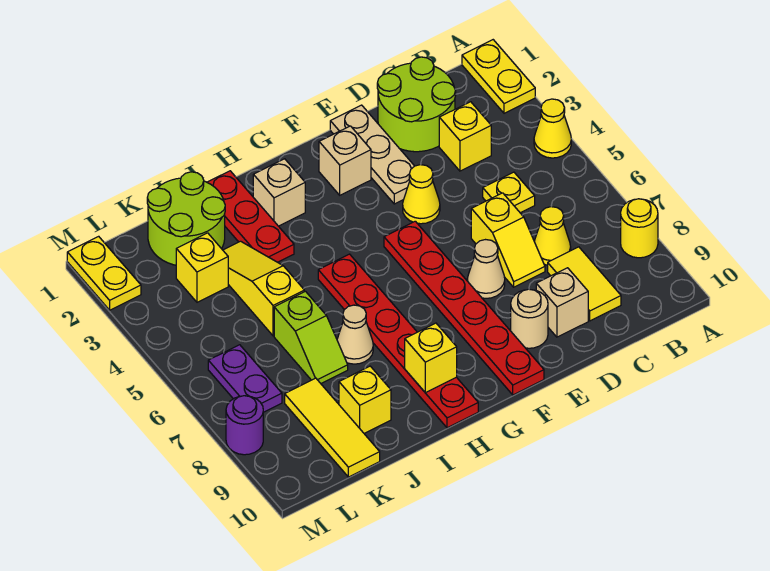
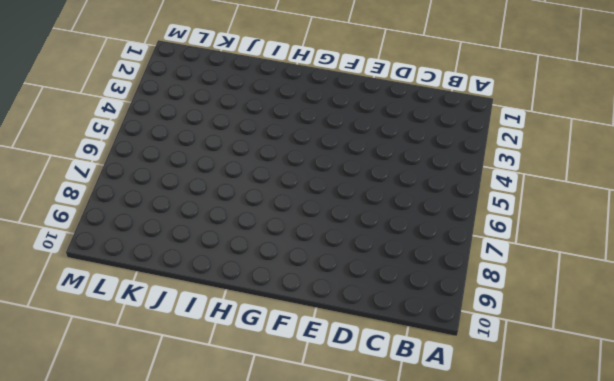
none -> yellow 1x2 plate [462,40,535,113]
none -> yellow 1x1 cone [534,99,571,158]
none -> yellow 1x1 round brick [621,199,658,258]
none -> lime 2x2 round brick [377,57,456,152]

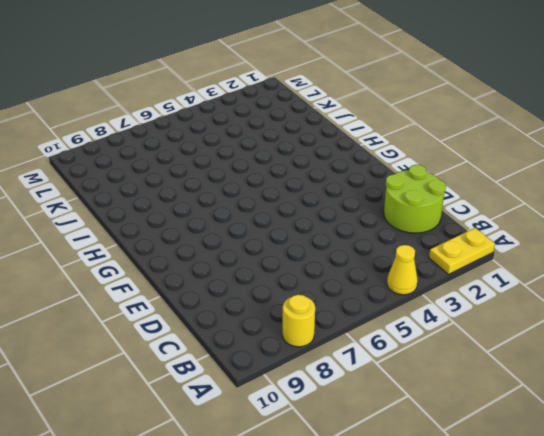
none -> yellow 1x1 brick [439,102,491,171]
none -> yellow 1x1 plate [483,172,535,213]
none -> yellow 1x1 cone [534,206,571,265]
none -> yellow 1x2 tile [548,247,621,321]

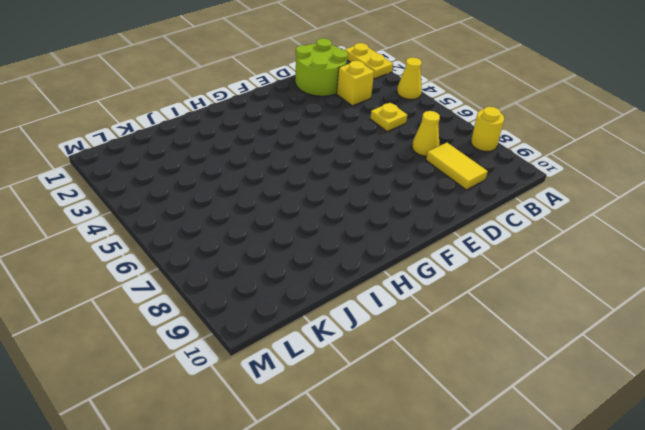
none -> yellow 1x2 slope [471,193,545,287]
none -> tan 1x1 brick [536,268,588,337]
none -> tan 1x3 plate [330,105,414,204]
none -> yellow 1x1 cone [403,165,440,224]

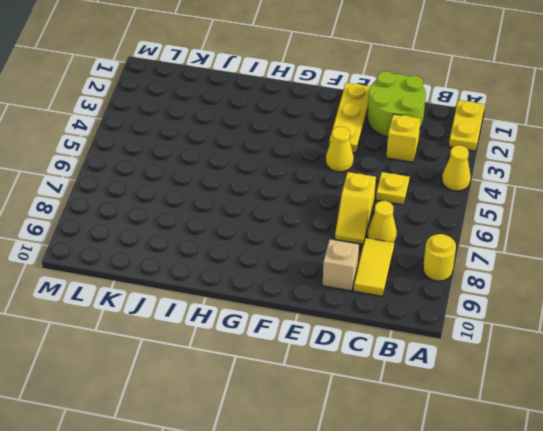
yellow 1x3 plate [329,83,370,153] -> tan 1x3 plate [330,105,414,204]
none -> tan 1x1 cone [467,240,505,298]
none -> tan 1x1 round brick [511,289,548,348]
none -> tan 1x1 brick [319,126,371,195]
none -> red 1x6 plate [384,221,544,395]

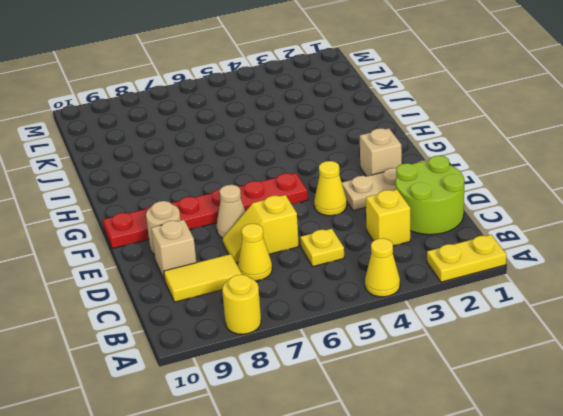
none -> tan 1x1 brick [253,159,305,226]
none -> red 1x6 plate [318,254,478,428]
none -> red 1x3 plate [207,171,294,262]
none -> tan 1x1 cone [337,305,373,364]

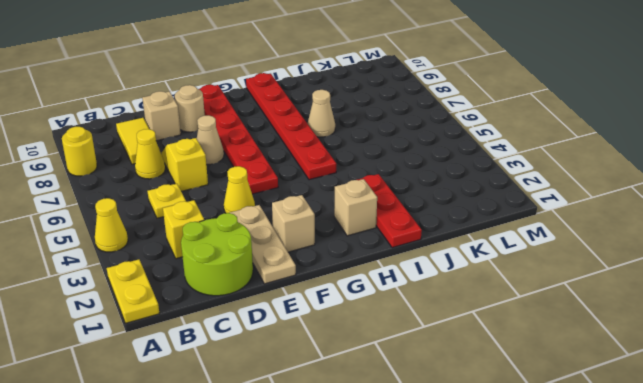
none -> lime 2x2 round brick [147,172,225,265]
none -> yellow 1x3 slope [223,241,304,336]
none -> lime 1x2 slope [274,291,348,383]
none -> yellow 1x1 brick [339,366,391,433]

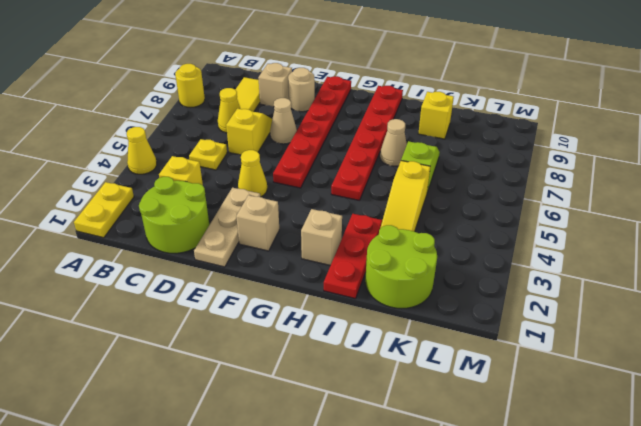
none -> yellow 1x1 brick [176,233,228,302]
none -> yellow 1x3 tile [285,378,380,477]
none -> purple 1x2 plate [208,345,282,412]
none -> yellow 1x2 plate [67,236,141,310]

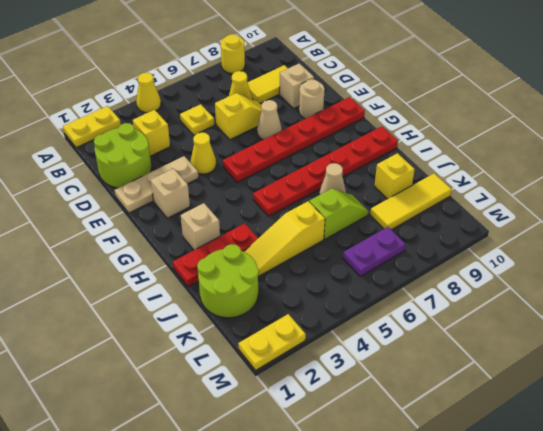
none -> yellow 1x1 brick [176,233,228,302]
none -> purple 1x1 round brick [226,396,263,455]
none -> yellow 1x1 brick [405,323,457,393]

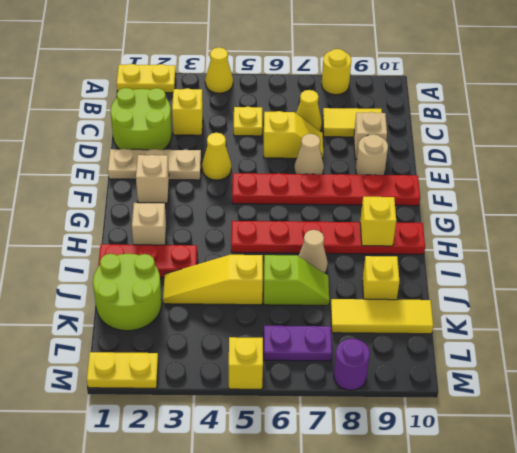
yellow 1x1 brick [229,337,263,389] -> yellow 1x1 brick moved to [176,233,228,302]

